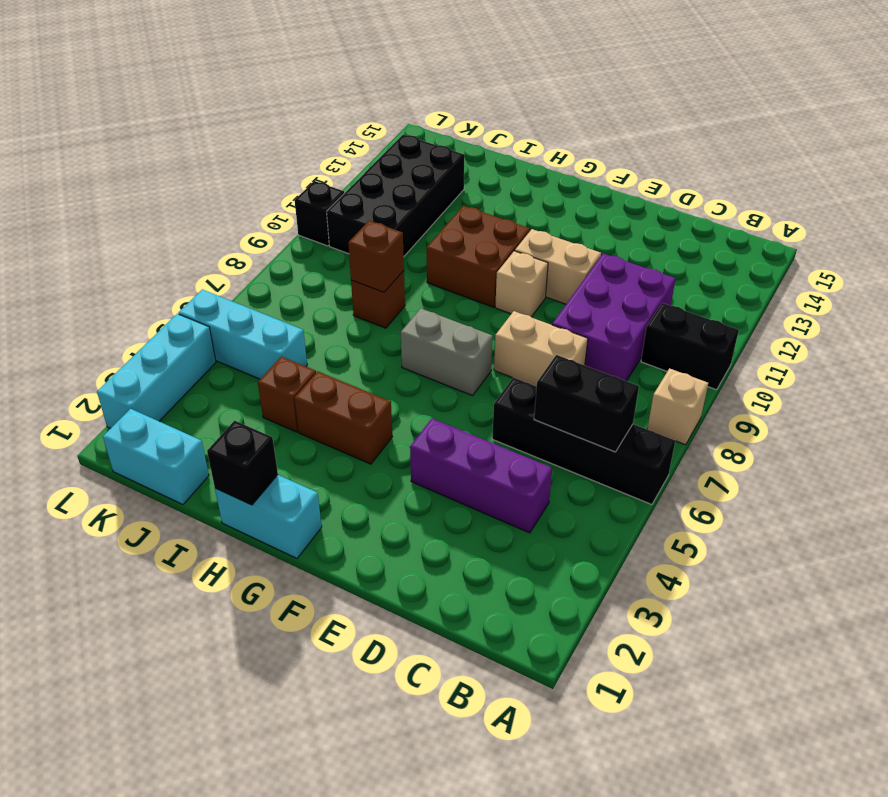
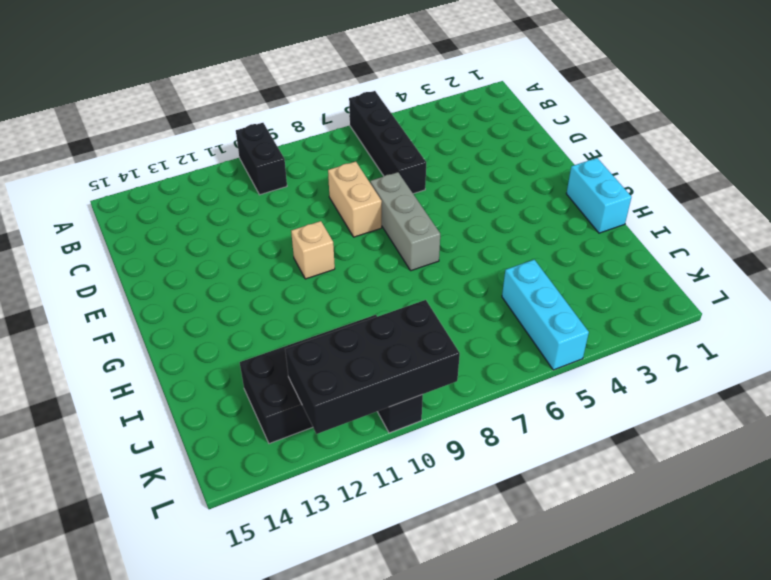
grey 1x3 brick [370,172,440,271] -> grey 1x2 brick [401,308,493,396]
black 2x4 brick [285,300,460,434] -> none
none -> tan 1x1 brick [647,368,708,445]
none -> purple 1x3 brick [410,419,552,533]
none -> purple 2x3 brick [552,253,676,381]

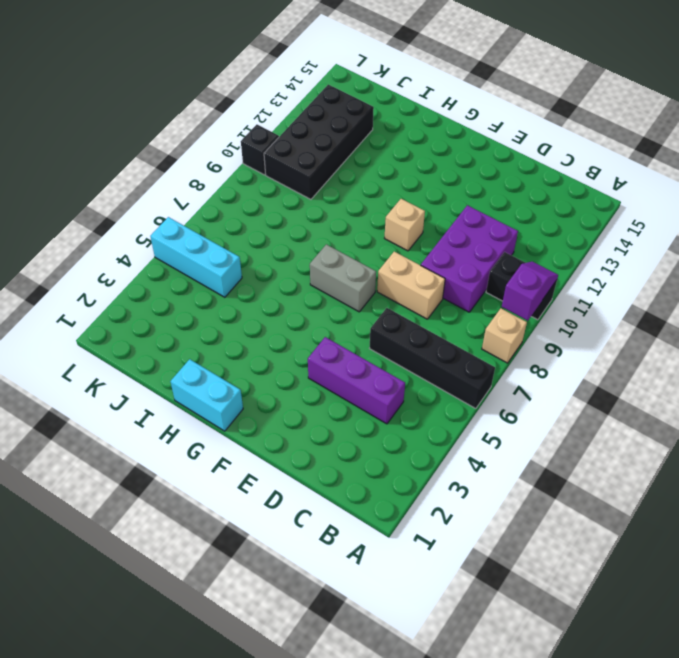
purple 1x2 slope [502,261,558,321] -> none
none -> tan 1x2 brick [515,229,601,304]
none -> brown 1x2 brick [294,371,392,464]
none -> brown 2x2 brick [427,206,530,307]

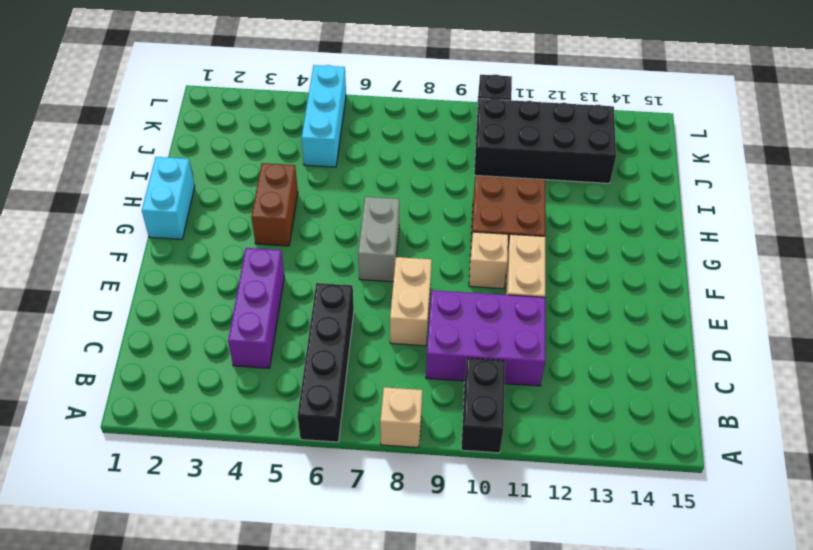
none -> brown 1x1 brick [258,357,316,432]
none -> brown 1x1 brick [351,271,405,328]
none -> cyan 1x2 brick [103,409,209,504]

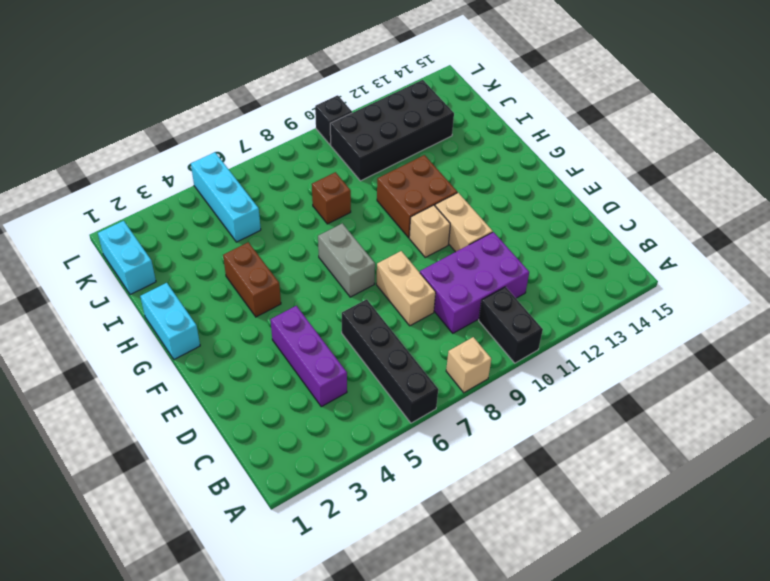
none -> brown 1x1 brick [258,357,316,432]
none -> cyan 1x3 brick [97,314,216,428]
none -> black 1x2 brick [534,355,639,452]

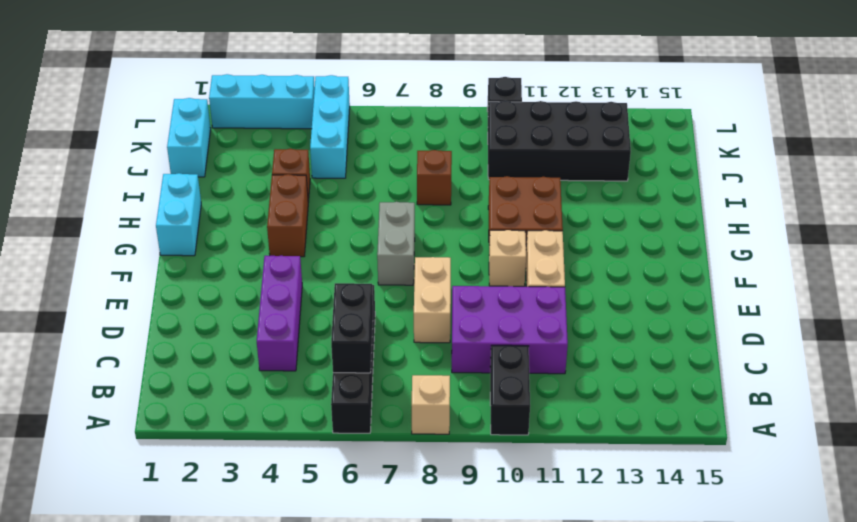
none -> black 1x1 brick [207,421,278,505]
none -> brown 1x1 brick [348,221,404,292]

